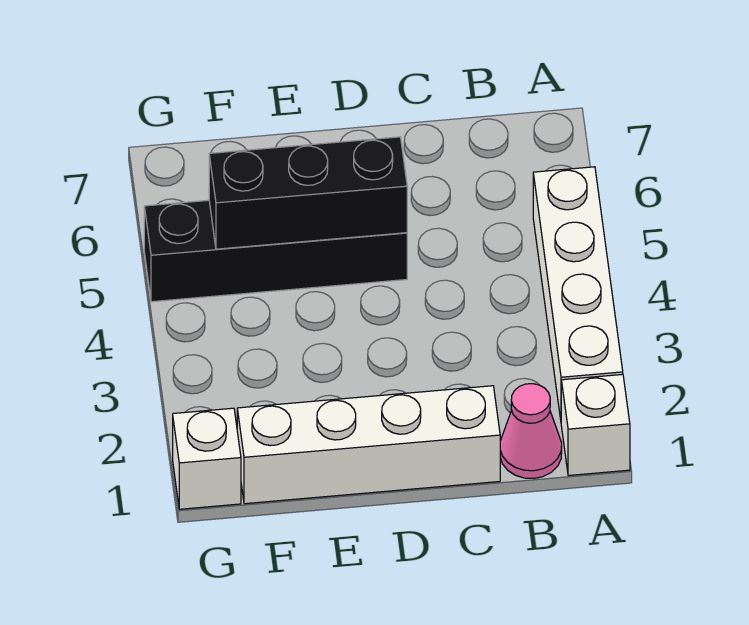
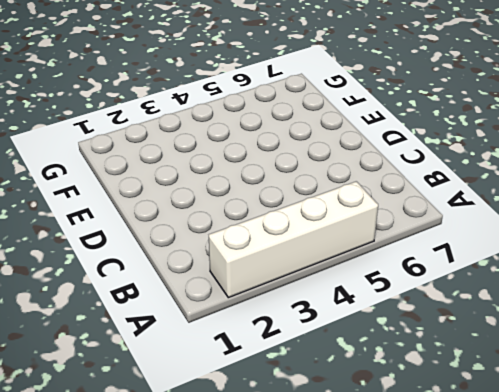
none -> white 1x1 brick [561,374,630,476]
none -> pink 1x1 cone [500,384,562,478]

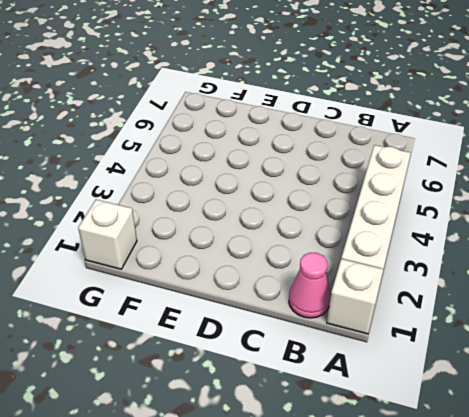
none -> white 1x4 brick [237,386,500,504]
none -> black 1x4 brick [144,200,407,302]

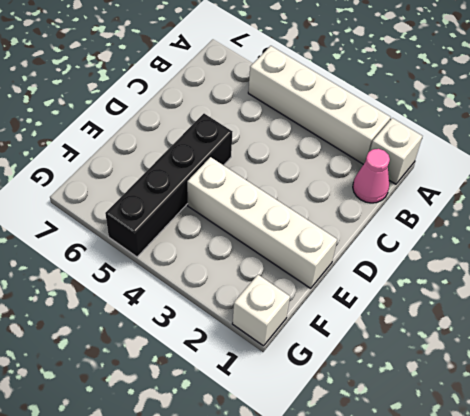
white 1x4 brick [187,157,337,288] -> white 1x4 brick turned to [237,386,500,504]
none -> black 1x3 brick [209,137,407,249]

